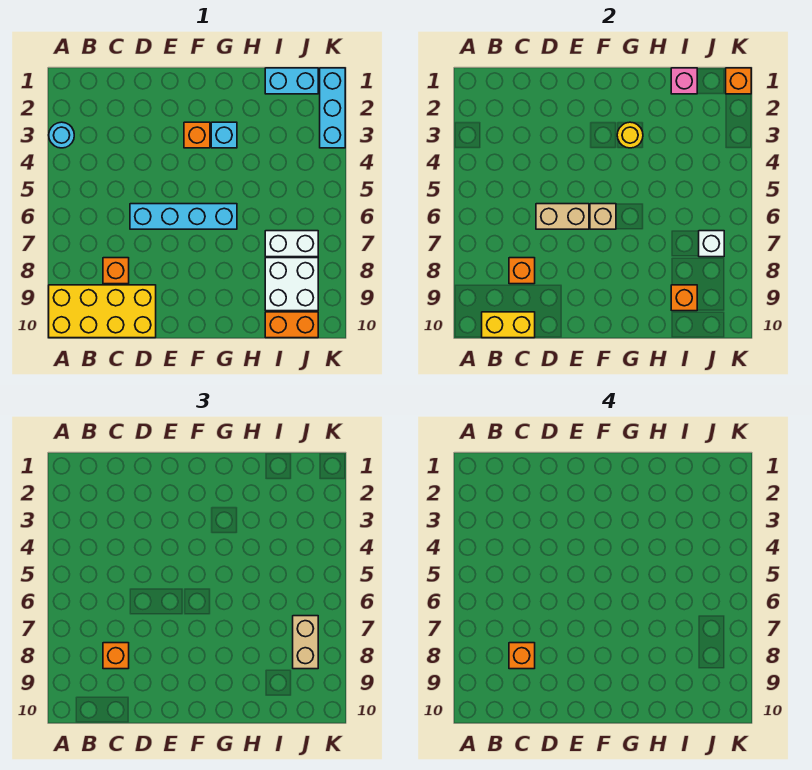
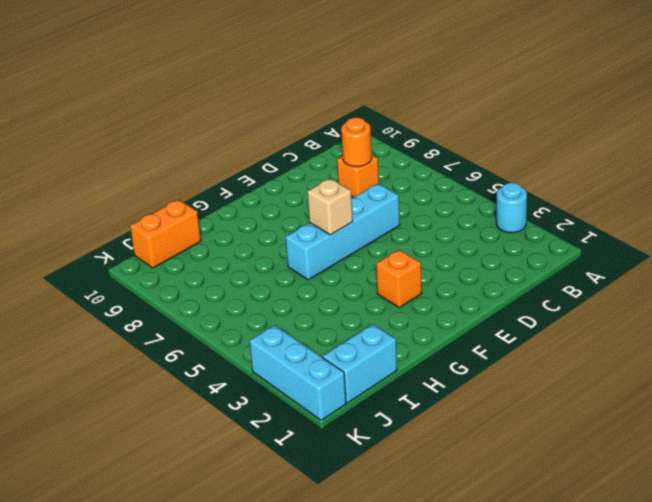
orange 1x1 round brick [341,117,372,166] -> orange 1x1 brick [509,258,535,284]
none -> yellow 2x4 brick [49,285,156,338]
none -> cyan 1x1 brick [211,122,237,148]
none -> white 1x2 brick [265,231,318,257]

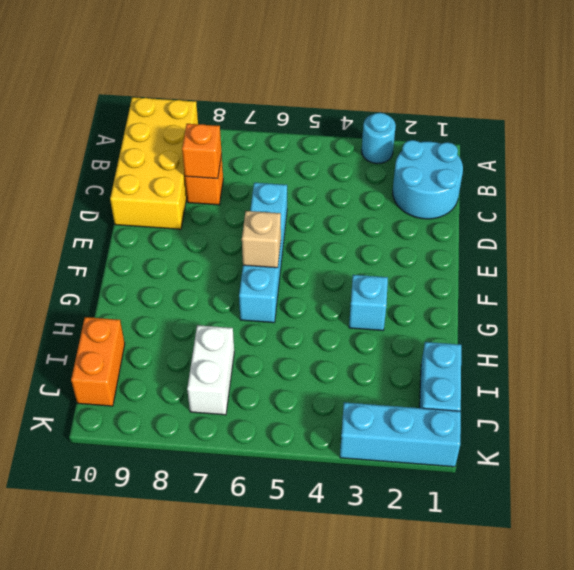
cyan 2x2 round brick [393,140,463,219] -> none
none -> orange 1x1 brick [184,122,210,148]
none -> white 2x2 brick [265,258,318,311]
none -> yellow 1x2 brick [482,312,535,338]

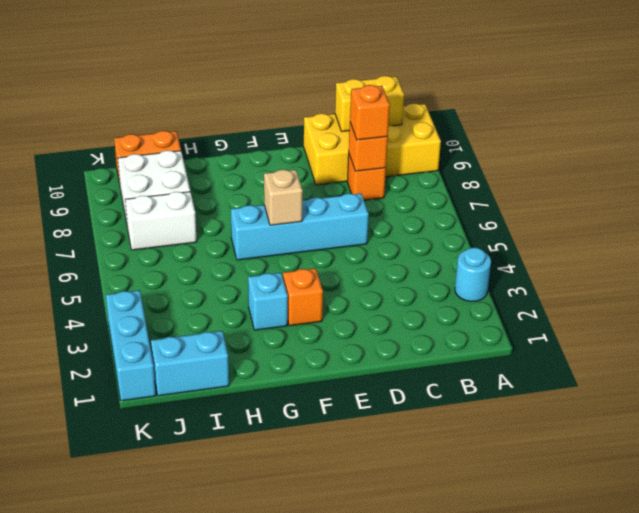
none -> tan 1x2 brick [536,204,589,229]
none -> yellow 1x1 round brick [617,122,643,148]
none -> pink 1x1 brick [671,68,697,94]

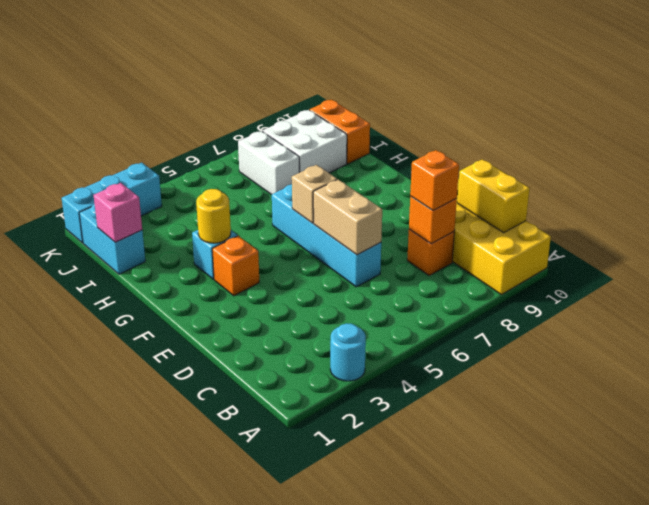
none -> orange 1x1 brick [671,285,697,311]
none -> white 1x1 brick [699,231,724,257]
none -> orange 1x1 brick [726,68,751,94]

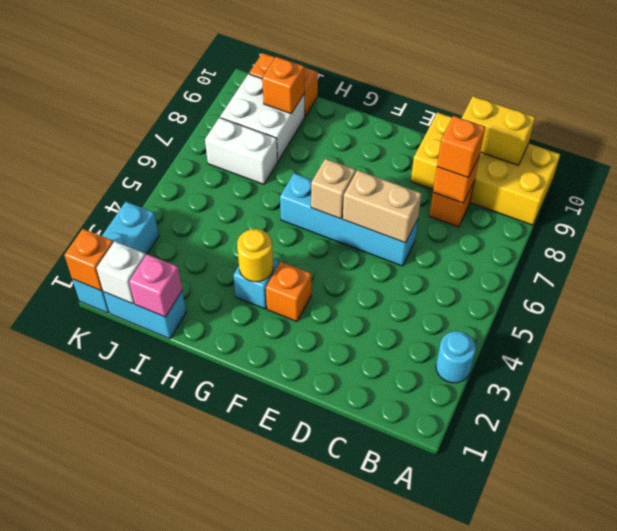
white 1x1 brick [97,241,146,304] -> white 1x1 brick moved to [699,231,724,257]
none -> tan 1x2 brick [293,616,318,669]
none -> orange 1x1 brick [509,643,535,669]

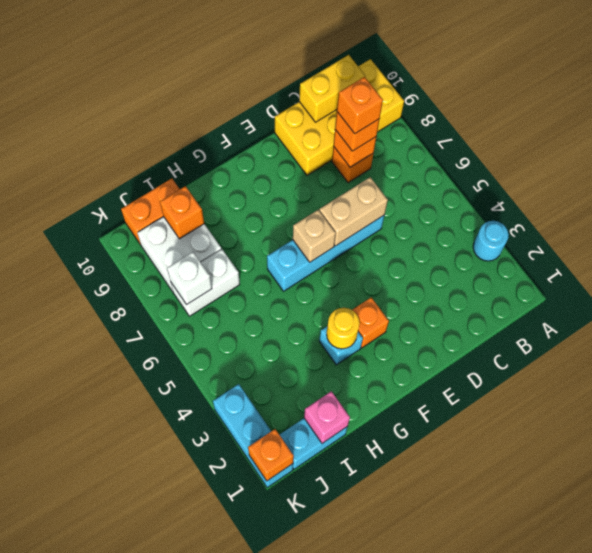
none -> tan 1x2 brick [293,616,318,669]

